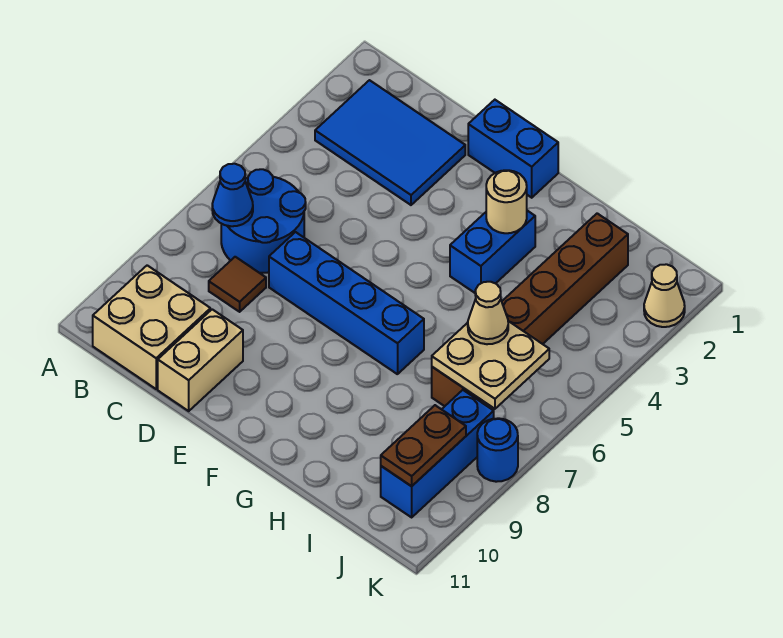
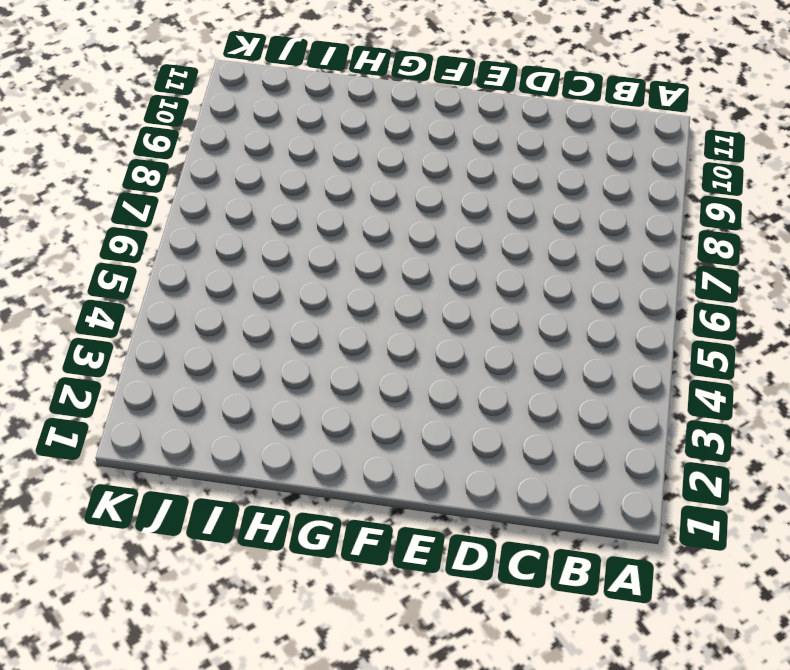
none -> blue 2x3 tile [315,80,465,205]
none -> blue 2x2 round brick [221,169,306,273]
none -> tan 2x2 brick [93,265,210,389]

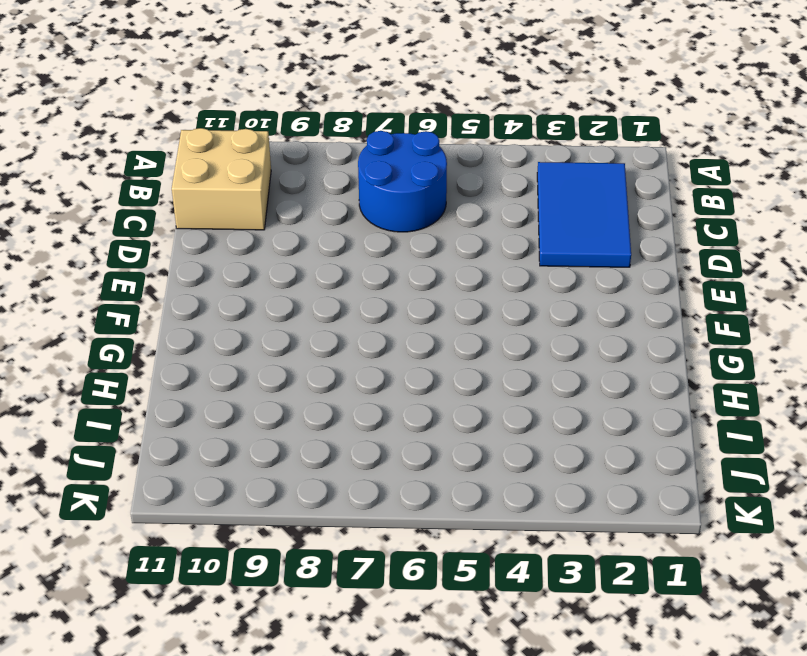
none -> brown 1x1 tile [209,257,266,312]
none -> blue 1x4 brick [269,232,424,374]
none -> tan 1x2 brick [158,309,243,411]

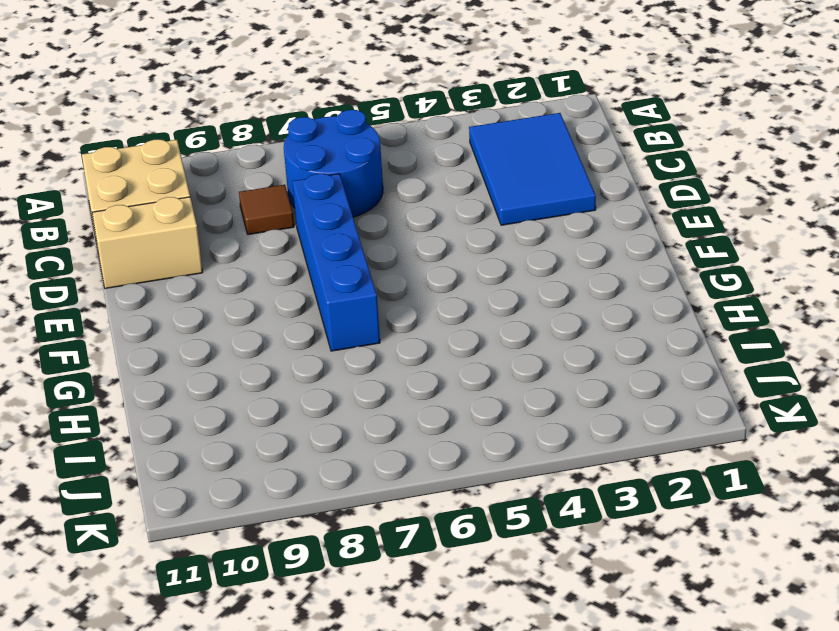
none -> blue 1x2 brick [468,100,558,198]
none -> blue 1x2 brick [450,211,535,293]
none -> brown 1x6 brick [432,213,628,406]

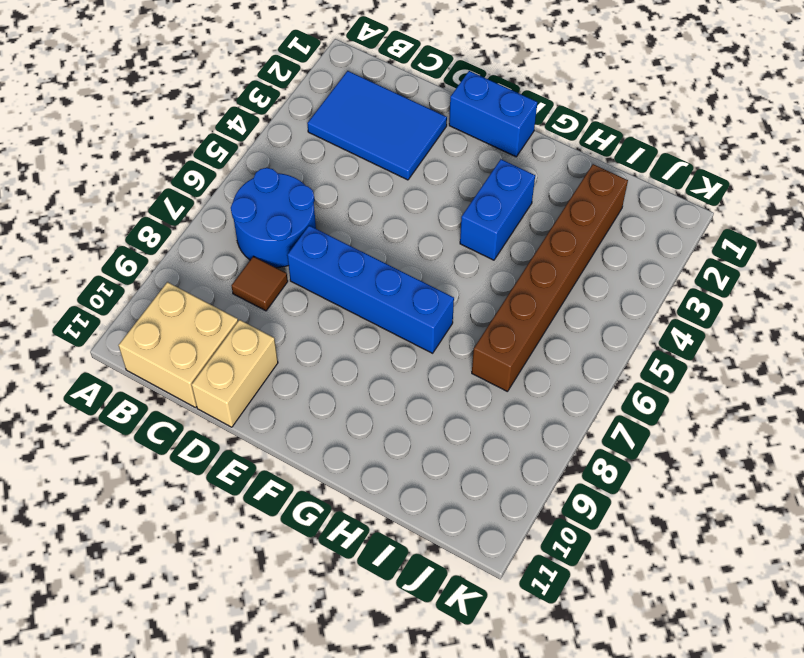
none -> blue 1x3 brick [381,390,494,517]
none -> tan 1x1 cone [644,264,685,327]
none -> blue 1x1 round brick [477,418,518,482]

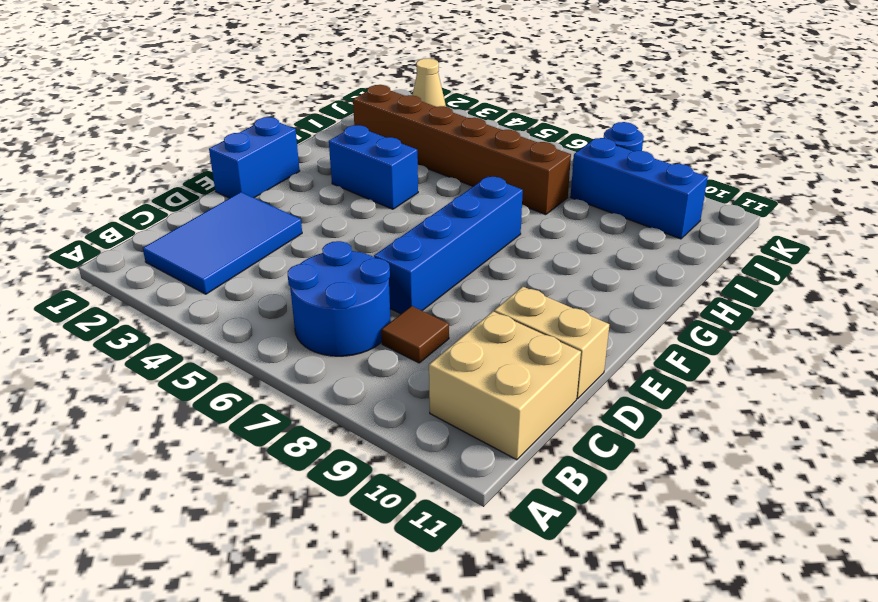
none -> blue 1x1 cone [212,164,253,226]
none -> tan 1x1 round brick [486,170,527,233]
none -> tan 2x2 plate [432,321,549,409]

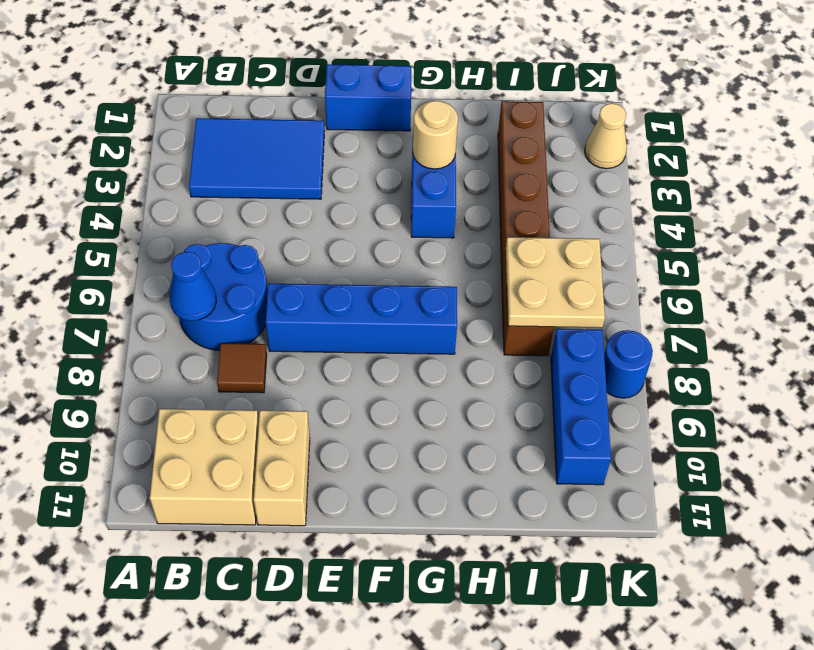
none -> brown 1x2 plate [381,405,466,486]
none -> tan 1x1 cone [468,282,508,344]

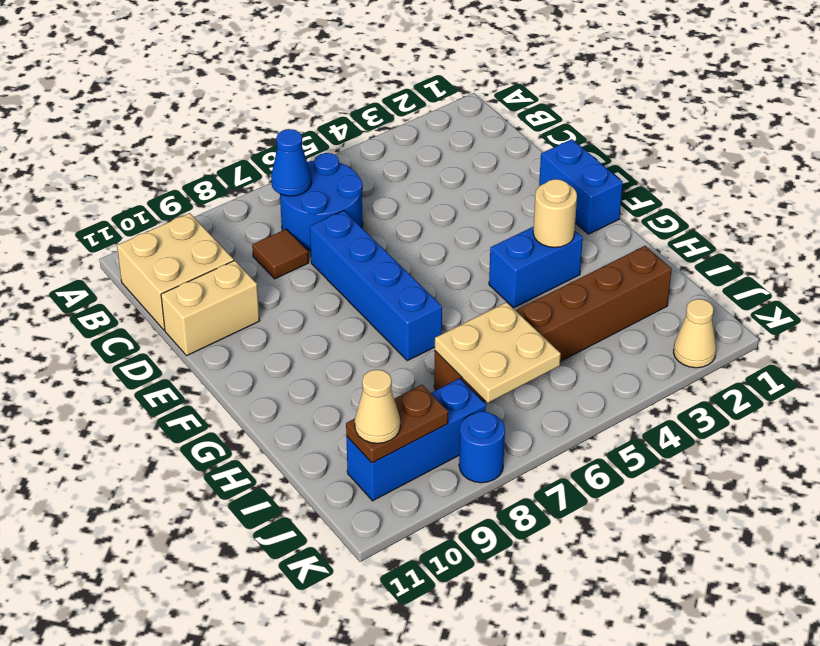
tan 1x1 cone [355,370,400,443] -> tan 1x1 cone moved to [468,282,508,344]
none -> blue 2x3 tile [315,80,465,205]

